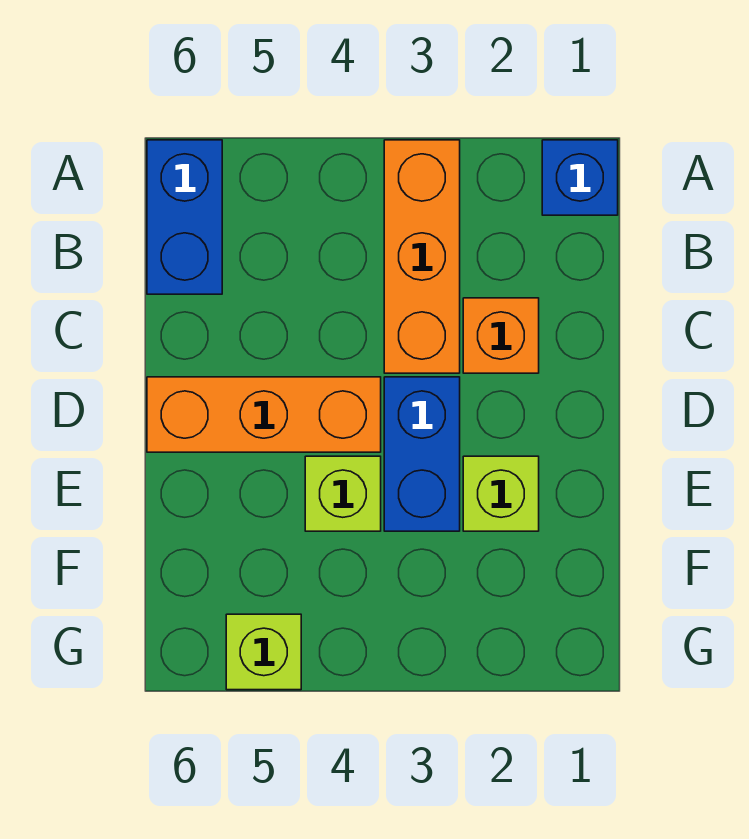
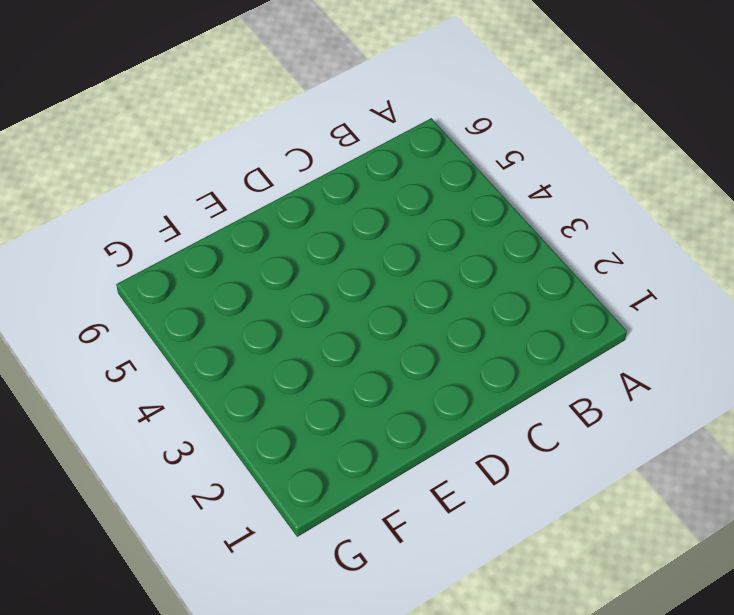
none -> blue 1x1 brick [542,140,618,215]
none -> orange 1x3 brick [384,140,460,373]

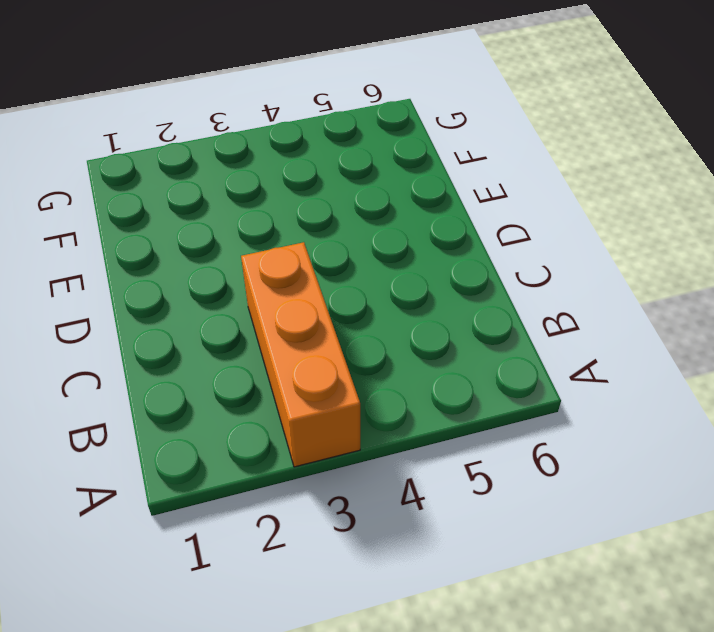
none -> blue 1x1 brick [542,140,618,215]
none -> blue 1x2 brick [147,140,222,294]

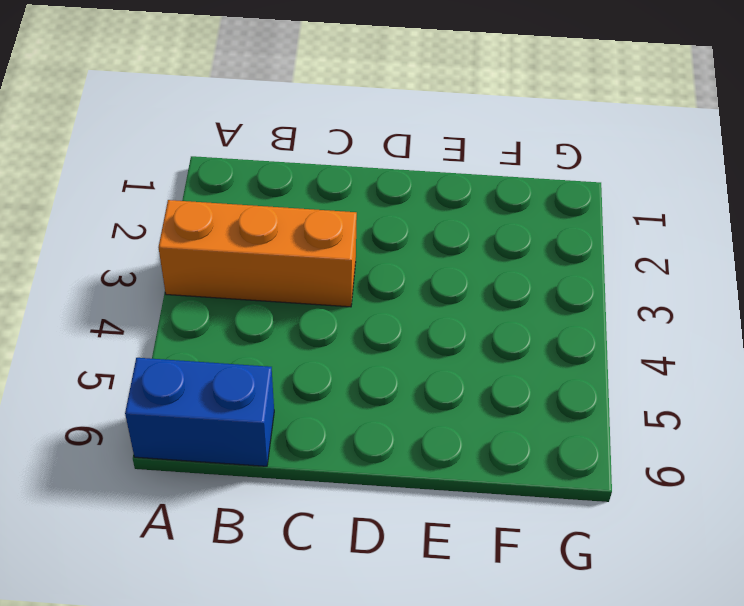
none -> blue 1x1 brick [542,140,618,215]
none -> orange 1x1 brick [463,298,539,373]

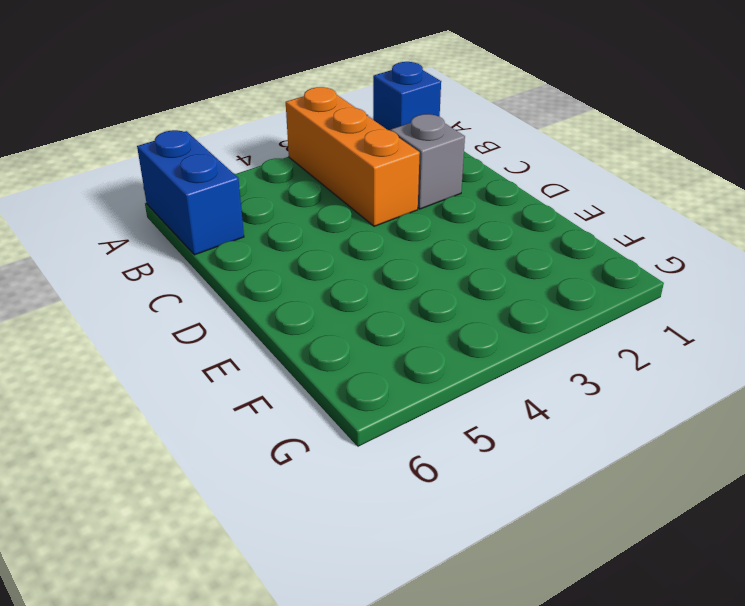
grey 1x1 brick [390,114,465,209] -> orange 1x1 brick [463,298,539,373]
none -> blue 1x2 brick [384,377,460,531]
none -> orange 1x3 brick [147,377,381,452]

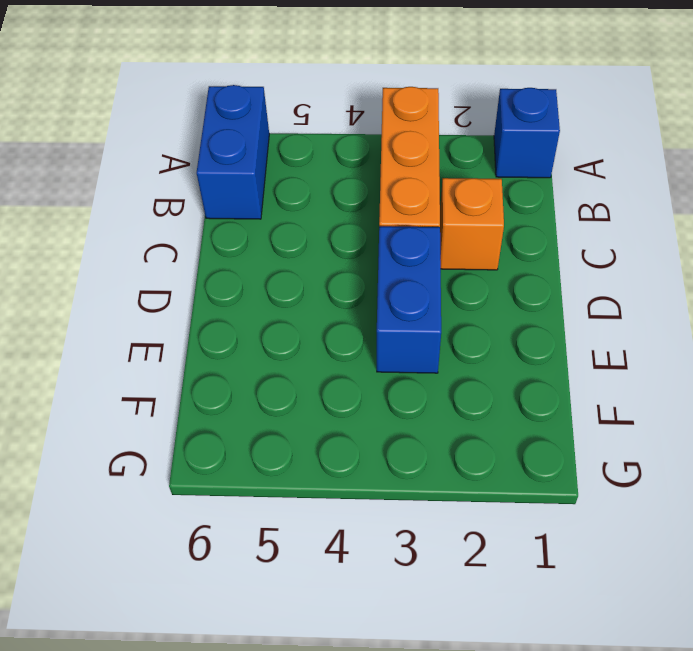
none -> orange 1x3 brick [147,377,381,452]
none -> lime 1x1 brick [463,456,539,531]

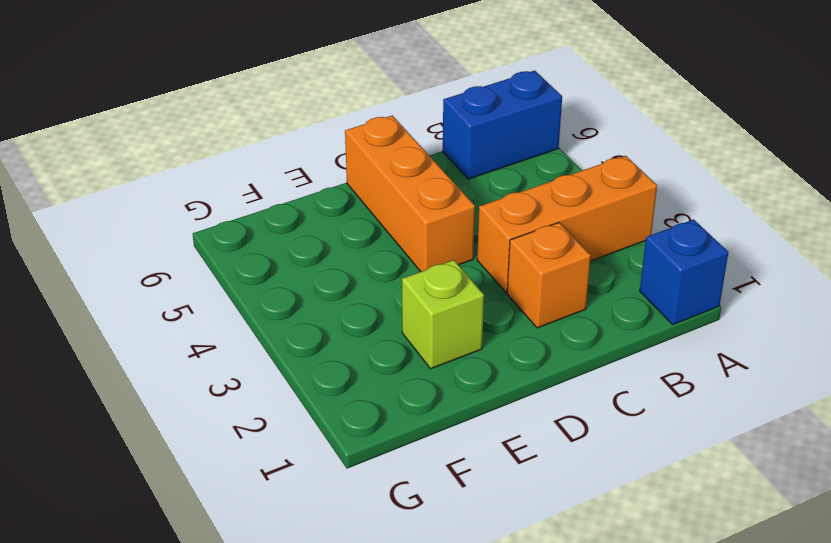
none -> blue 1x2 brick [384,377,460,531]
none -> lime 1x1 brick [305,456,381,531]

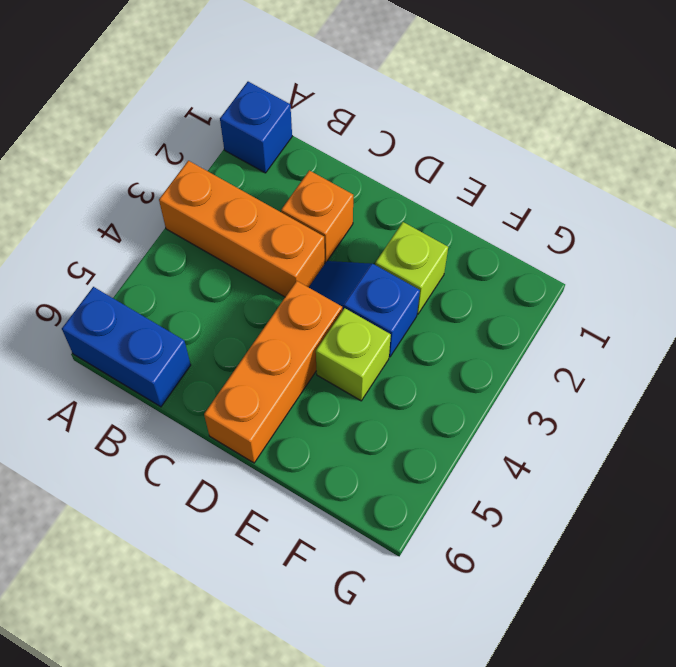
blue 1x2 slope [309,261,420,357] -> blue 1x2 brick [384,377,460,531]
none -> lime 1x1 brick [226,614,301,690]

